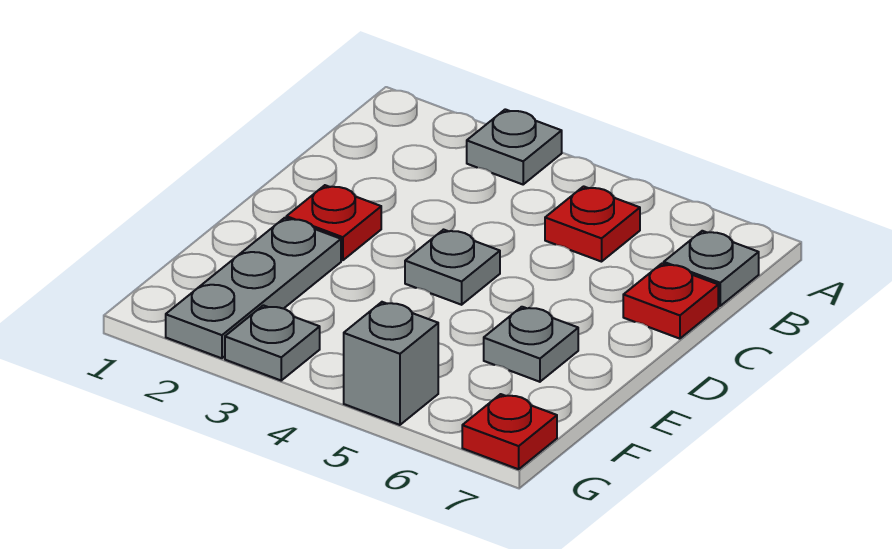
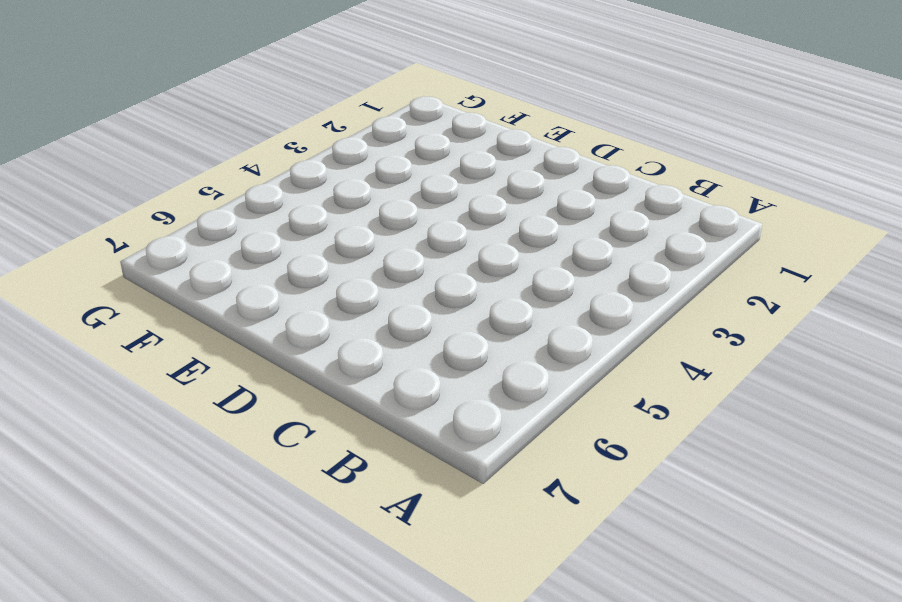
none -> grey 1x1 plate [467,109,562,184]
none -> red 1x1 plate [545,186,640,262]

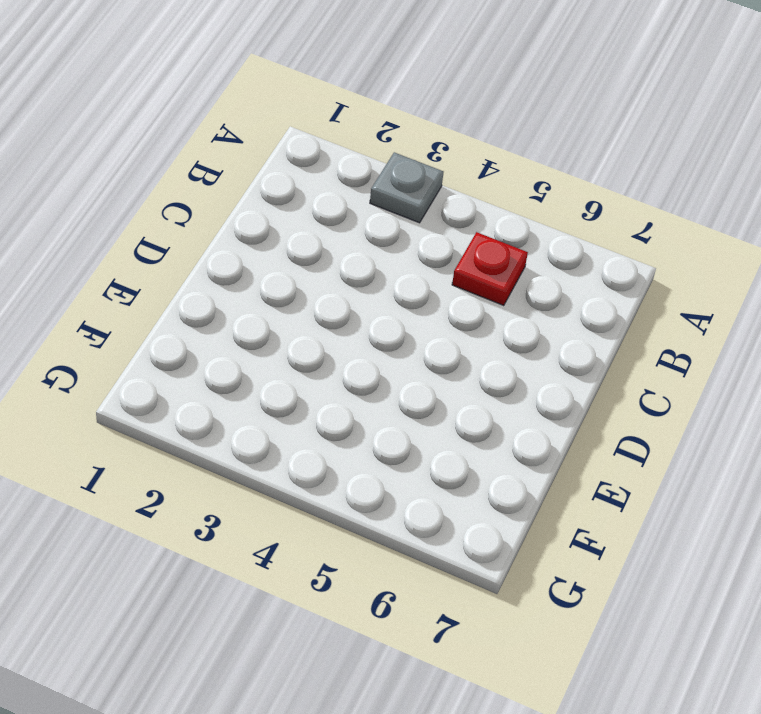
none -> grey 1x1 plate [664,231,759,306]
none -> red 1x1 plate [623,264,718,339]

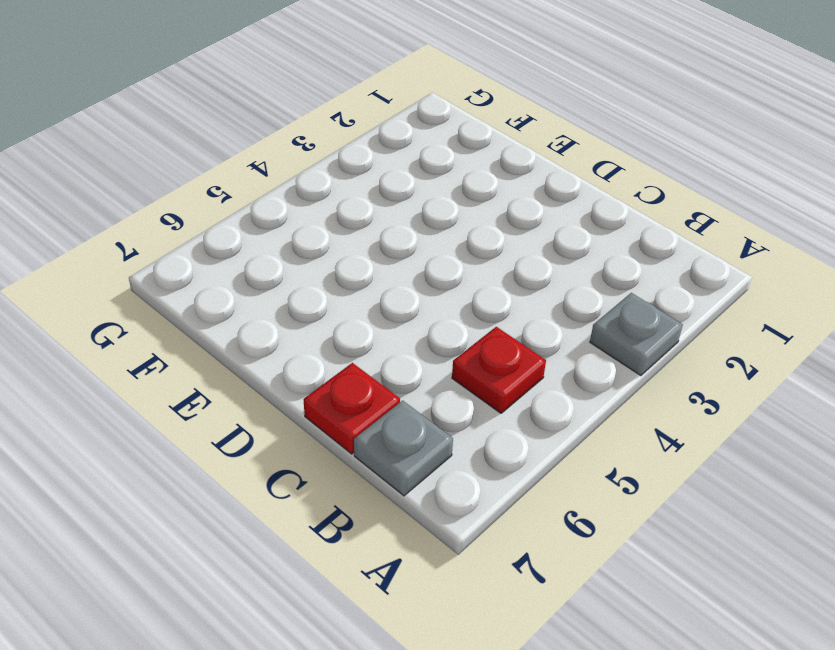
none -> red 1x1 plate [286,185,381,260]
none -> grey 1x1 plate [405,230,500,305]

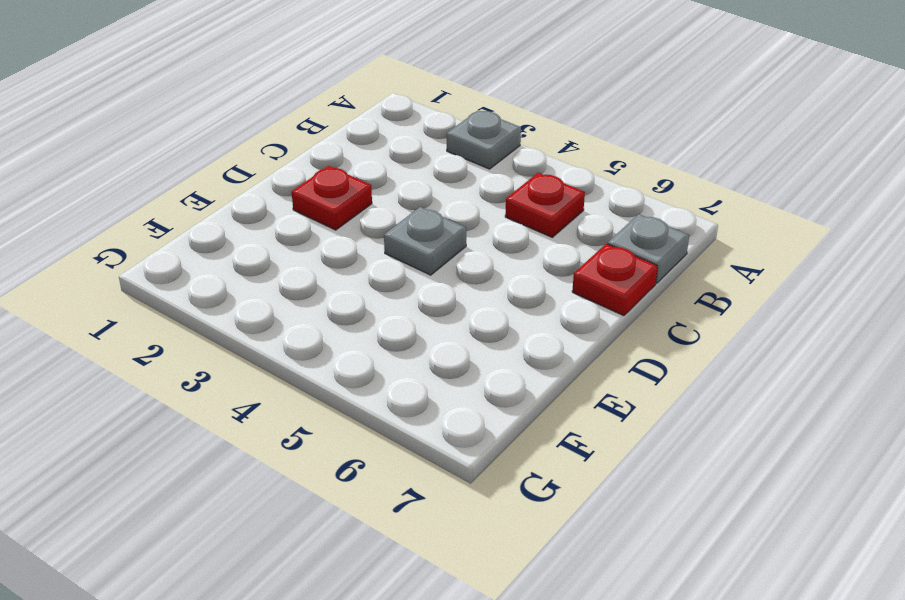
none -> grey 1x3 plate [166,218,341,358]
none -> grey 1x1 plate [484,307,578,382]

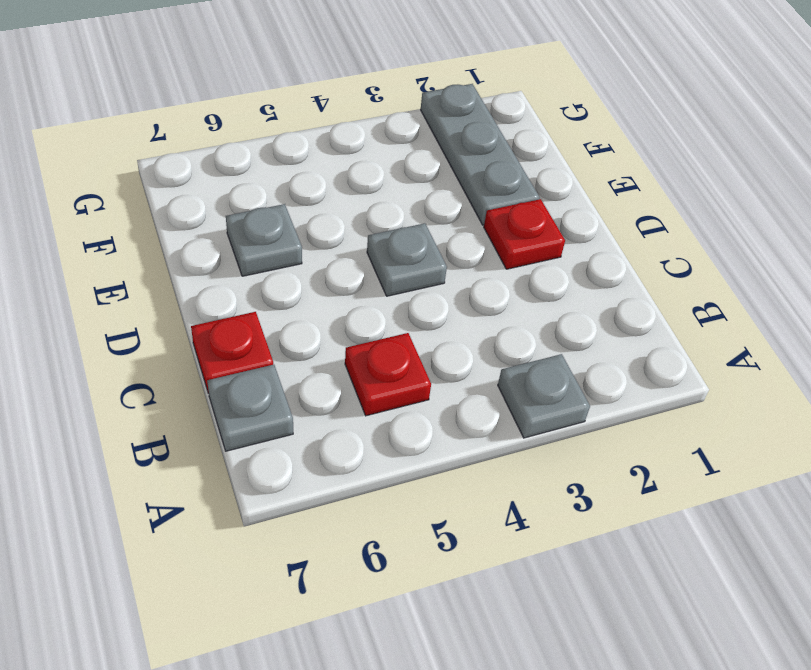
none -> grey 1x1 plate [225,305,320,380]
none -> grey 1x1 brick [344,302,438,425]

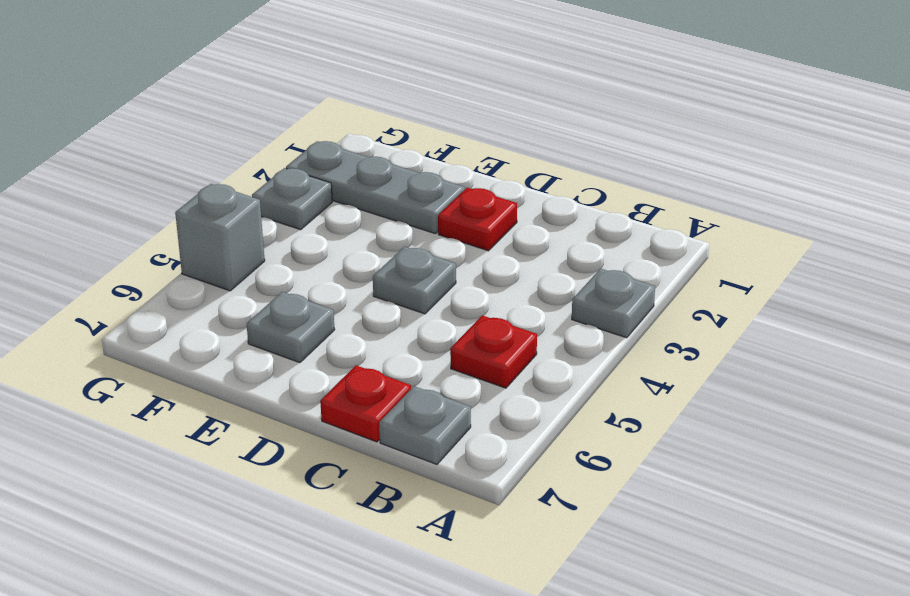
none -> red 1x1 plate [462,394,557,469]

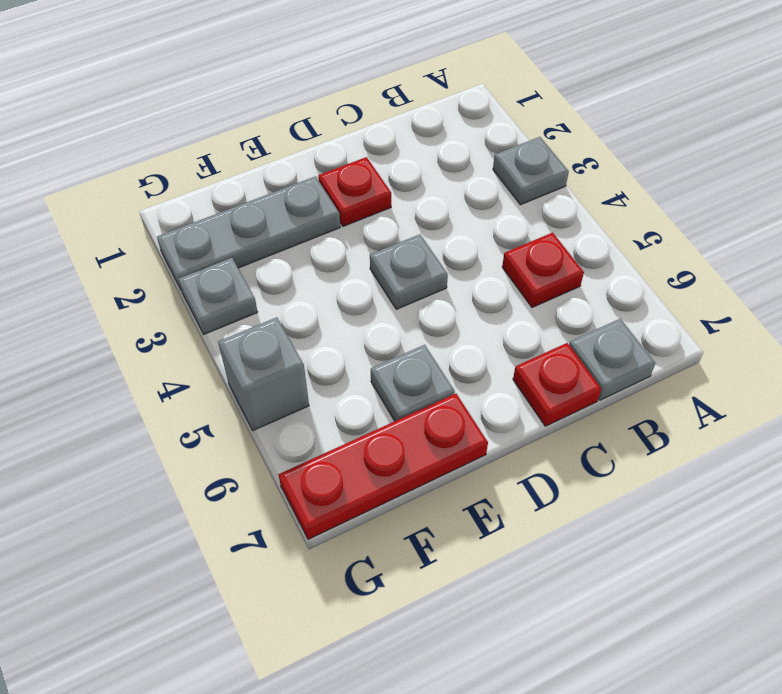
red 1x3 plate [279,394,488,539] -> red 1x1 plate [462,394,557,469]

